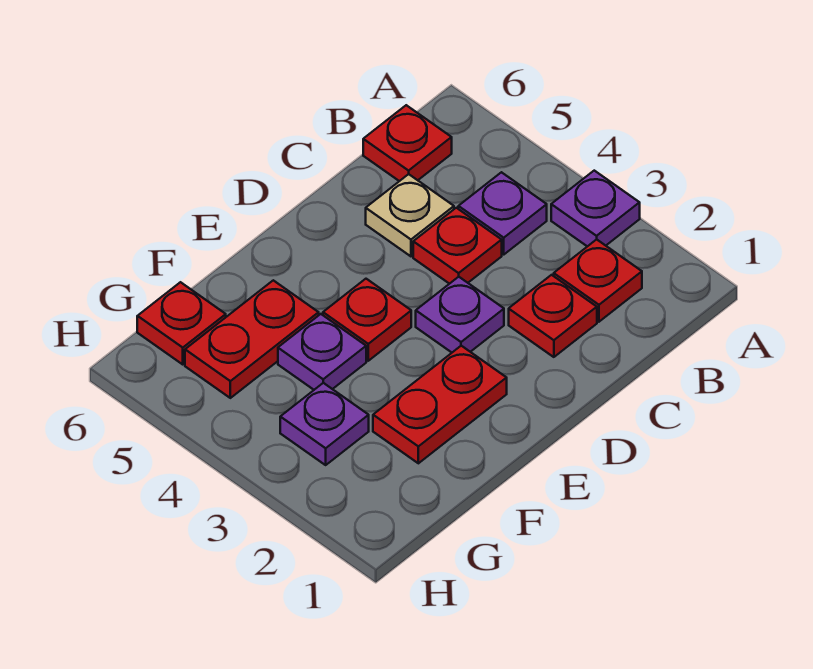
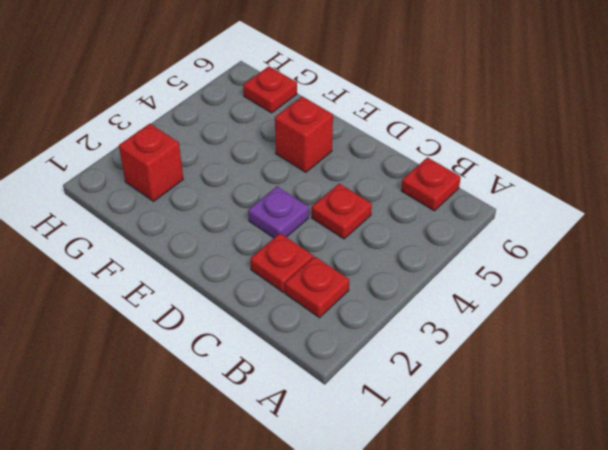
red 1x1 brick [275,96,333,172] -> none
red 1x1 brick [119,124,183,201] -> none
none -> purple 1x1 plate [551,171,640,246]
none -> purple 1x1 plate [458,172,547,254]
none -> tan 1x1 plate [366,174,454,256]

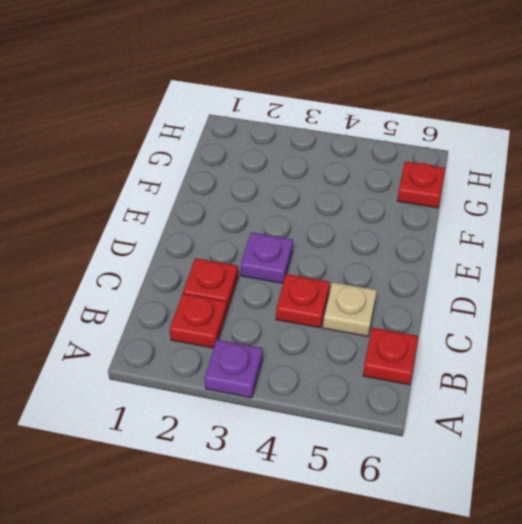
none -> purple 1x1 plate [458,172,547,254]
none -> red 1x2 plate [373,346,507,463]
none -> red 1x1 plate [323,279,411,361]

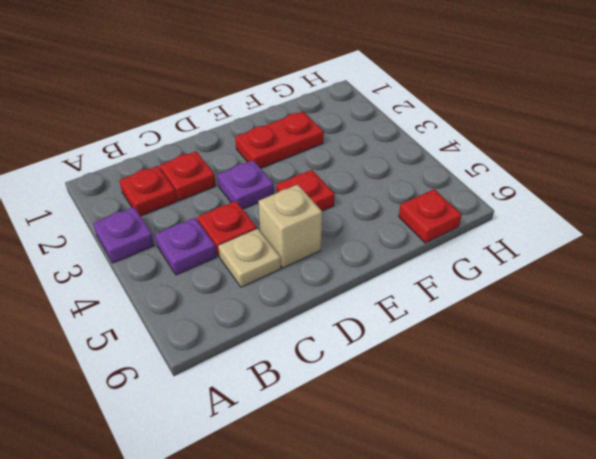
tan 1x1 brick [258,184,322,268] -> none
none -> red 1x1 plate [363,105,452,181]
none -> purple 1x1 plate [278,314,366,390]
none -> red 1x2 plate [185,280,319,398]

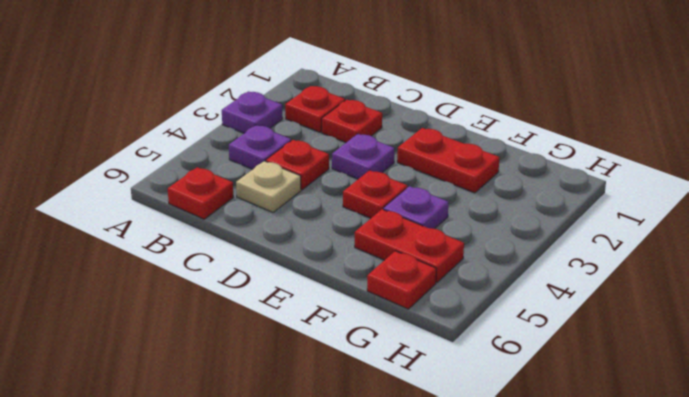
none -> purple 1x1 plate [280,383,369,465]

